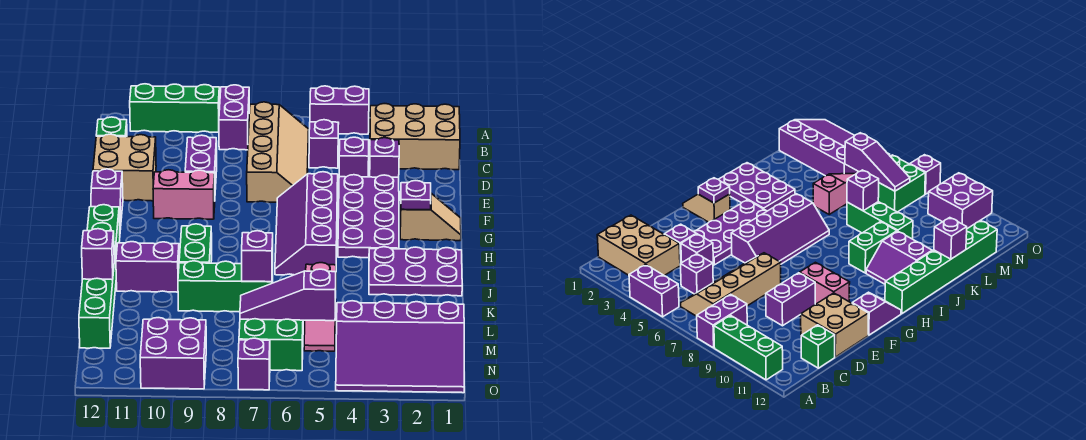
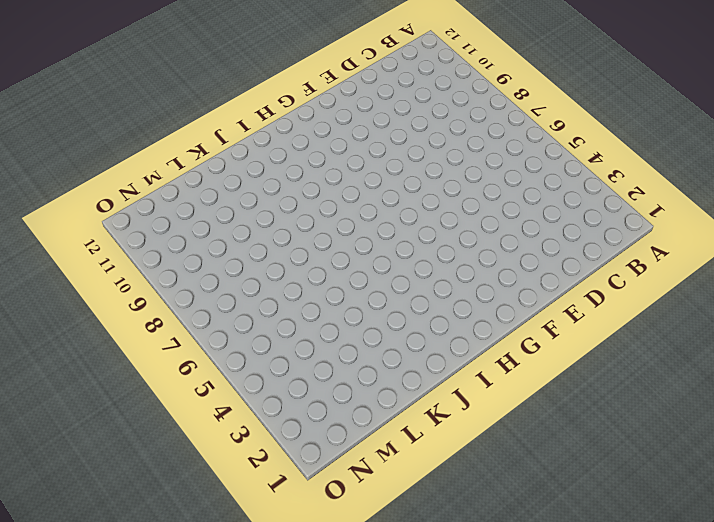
none -> purple 1x2 brick [310,86,369,134]
none -> purple 1x2 brick [219,85,249,150]
none -> green 1x3 brick [130,84,220,132]
none -> tan 2x3 brick [370,104,460,170]

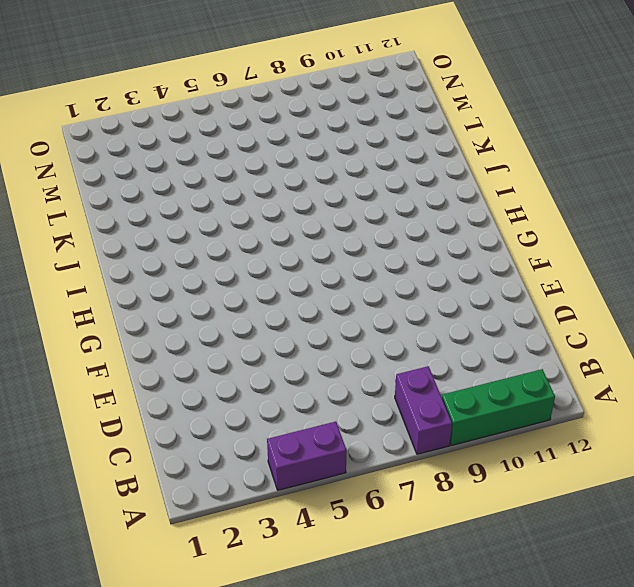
none -> tan 2x3 brick [370,104,460,170]
none -> tan 2x4 slope [247,102,309,202]
none -> purple 1x1 brick [309,120,339,168]
none -> green 1x1 brick [96,117,127,137]

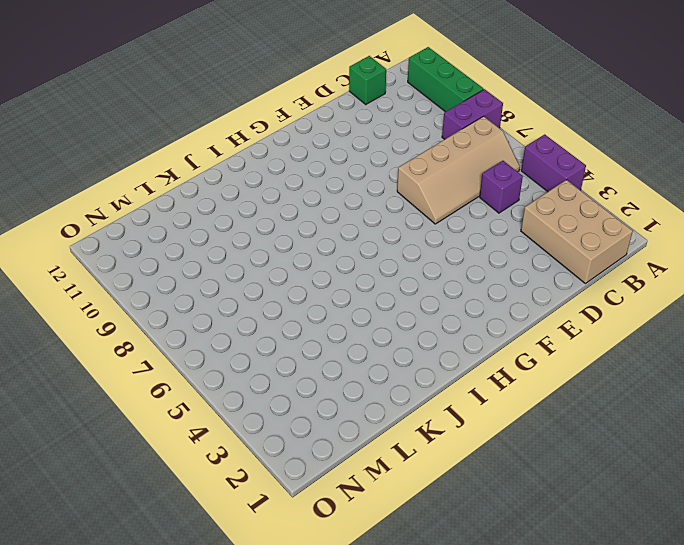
none -> purple 1x1 brick [370,138,399,178]
none -> purple 1x1 brick [339,137,369,177]
none -> purple 1x2 brick [185,135,217,189]
none -> tan 2x2 brick [93,134,156,201]

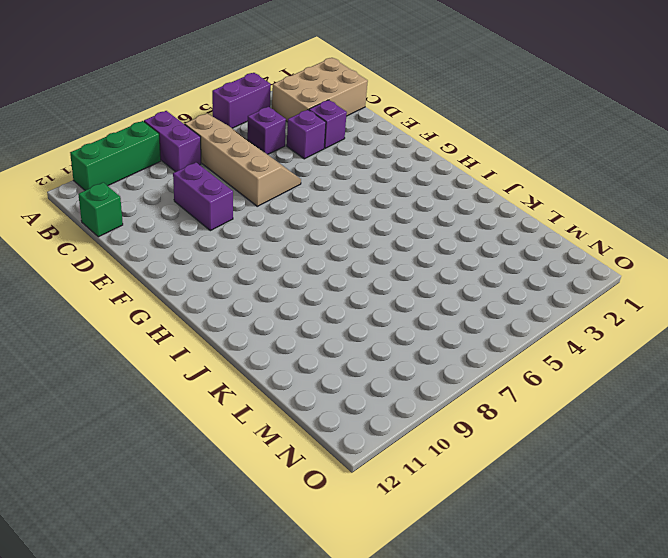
none -> tan 2x2 brick [93,134,156,201]
none -> purple 2x4 plate [338,175,399,258]
none -> purple 2x4 slope [275,172,338,275]
none -> pink 1x2 brick [153,170,215,219]

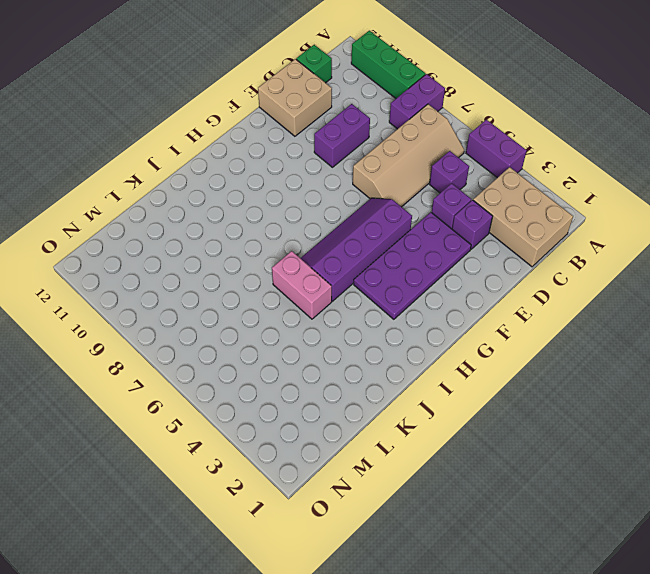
pink 1x2 brick [272,251,332,319] -> pink 1x2 brick moved to [153,170,215,219]
none -> purple 1x2 slope [91,169,123,230]
none -> tan 1x2 slope [400,193,461,241]
none -> green 1x6 brick [79,205,120,348]
none -> purple 2x3 plate [369,247,462,296]

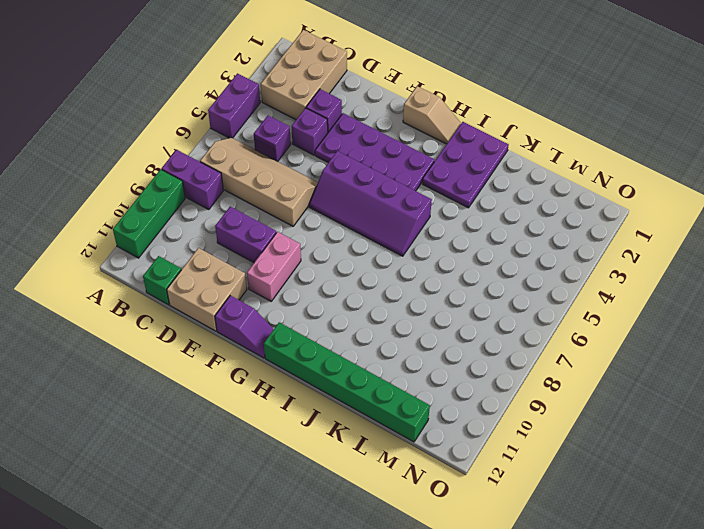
tan 1x2 slope [403,86,461,144] -> tan 1x2 slope turned to [400,193,461,241]
none -> green 1x2 brick [179,224,212,263]
none -> purple 2x2 slope [116,242,180,292]
none -> pink 1x3 slope [304,263,336,351]
none -> green 1x3 brick [178,261,273,312]

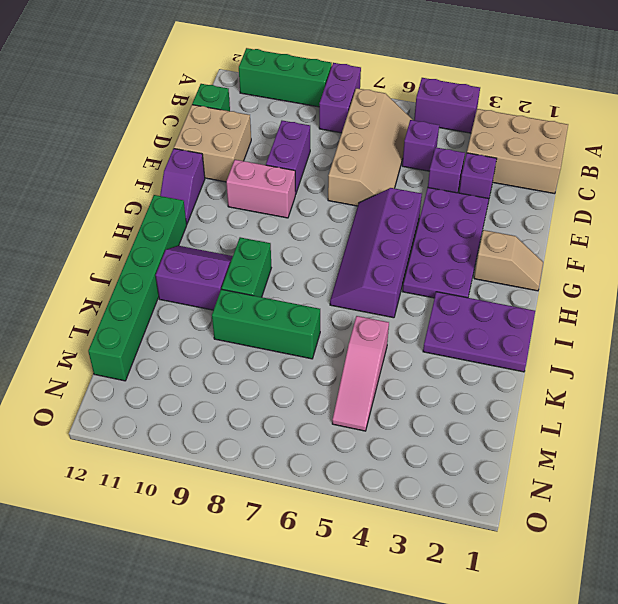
none -> purple 3x4 slope [336,301,464,393]
none -> green 2x2 brick [239,319,303,371]
none -> purple 2x2 brick [140,318,206,389]
none -> purple 1x1 brick [238,338,270,390]

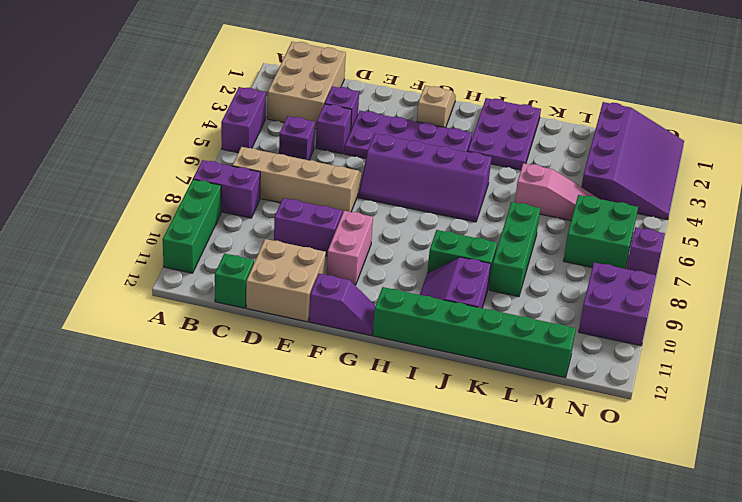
none -> purple 1x1 plate [401,181,431,210]
none -> purple 1x1 brick [242,231,273,282]
none -> purple 1x1 brick [82,229,114,280]
none -> purple 1x3 slope [240,269,336,321]

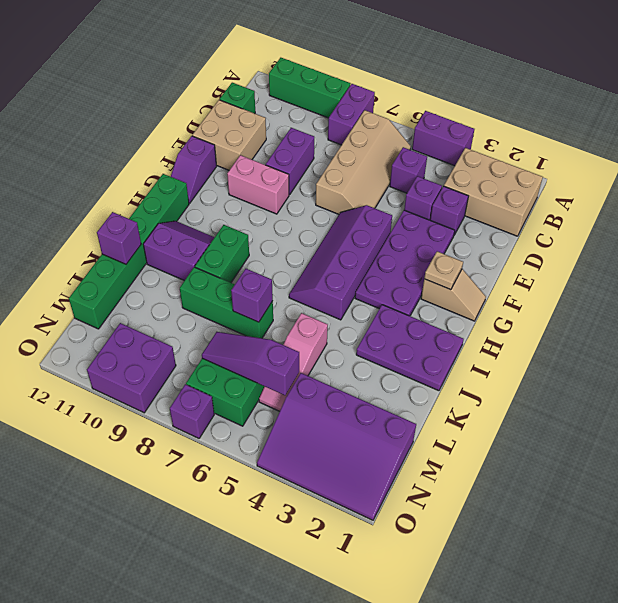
tan 1x1 plate [424,251,463,290] -> purple 1x1 plate [401,181,431,210]

